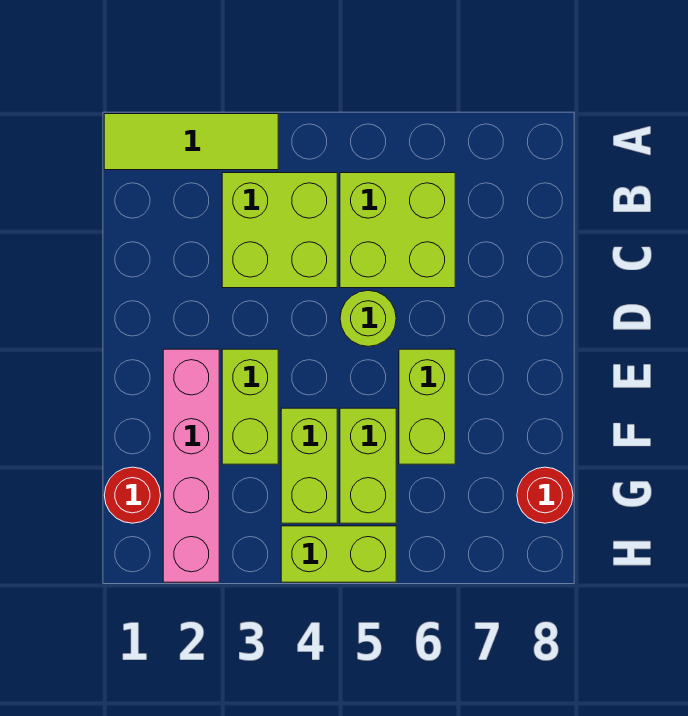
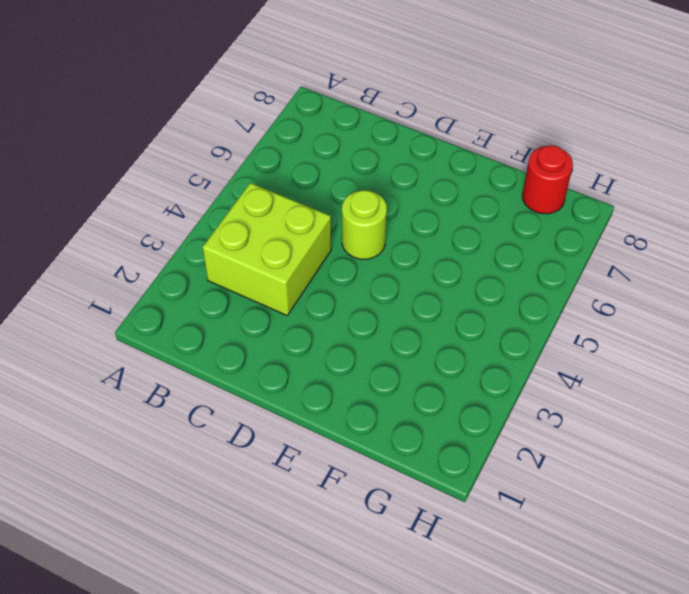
none -> lime 1x3 tile [104,114,278,170]
none -> lime 2x2 brick [340,173,455,288]
none -> pink 1x4 brick [163,349,219,582]

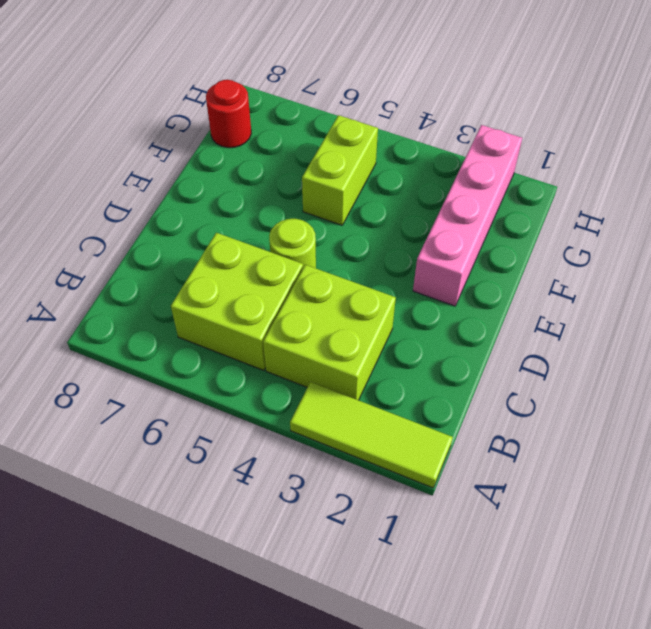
none -> lime 1x2 brick [222,349,278,464]
none -> lime 1x2 brick [399,349,455,464]
none -> lime 1x2 brick [281,408,337,523]

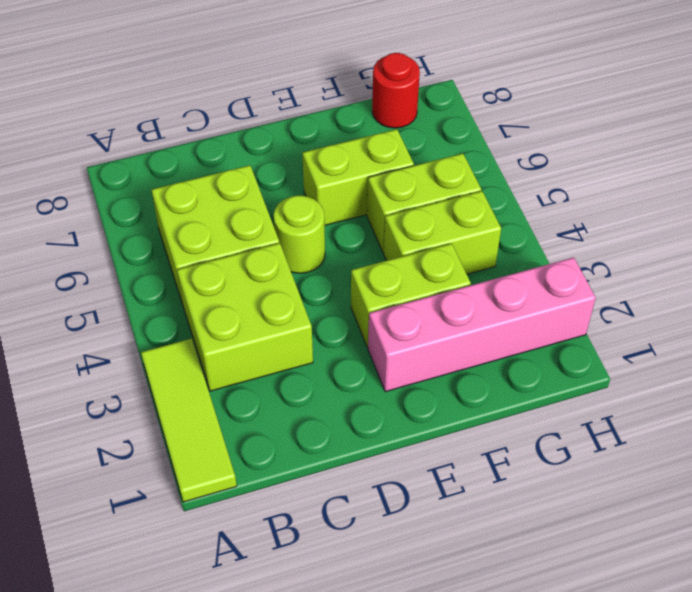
none -> red 1x1 round brick [104,467,160,523]
none -> lime 1x2 brick [281,526,396,582]

